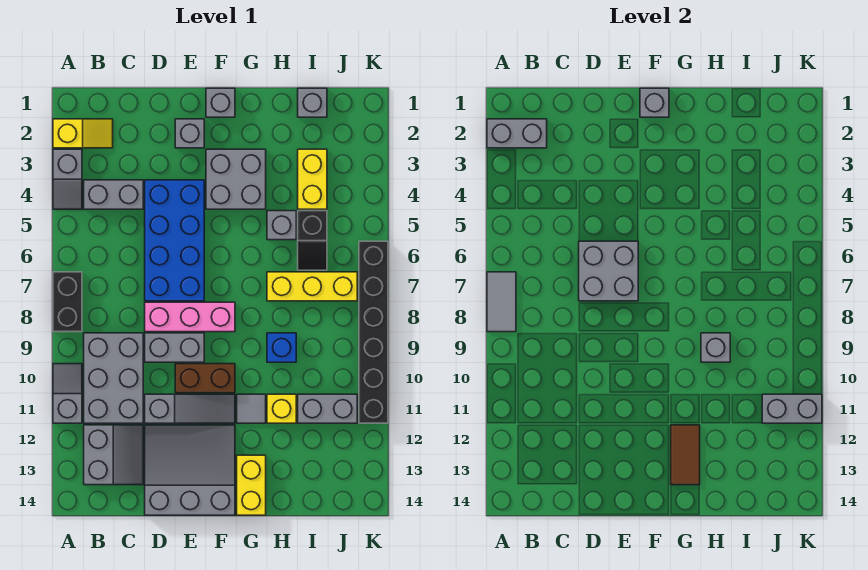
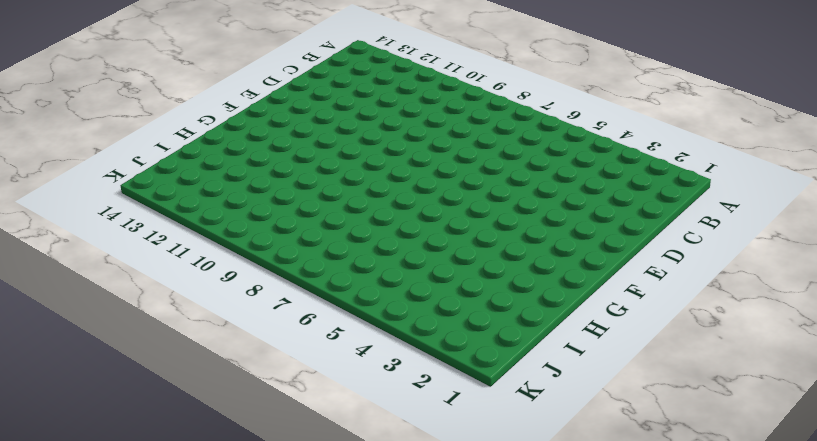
none -> yellow 1x2 slope [53,119,113,148]
none -> grey 1x2 slope [53,149,82,209]
none -> black 1x2 brick [53,272,82,332]
none -> grey 1x2 slope [53,364,82,423]

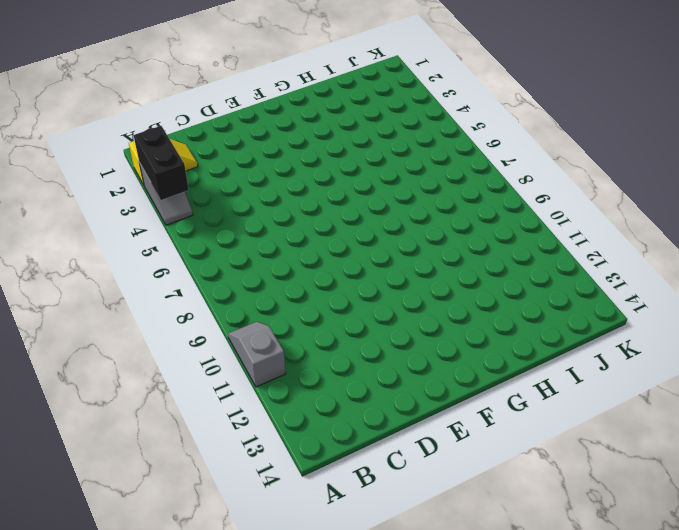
black 1x2 brick [133,126,189,200] -> black 1x2 brick moved to [53,272,82,332]
none -> grey 1x2 brick [84,180,143,209]
none -> grey 2x3 brick [84,333,143,423]
none -> grey 2x2 slope [84,425,143,485]
none -> blue 2x4 brick [145,180,204,301]

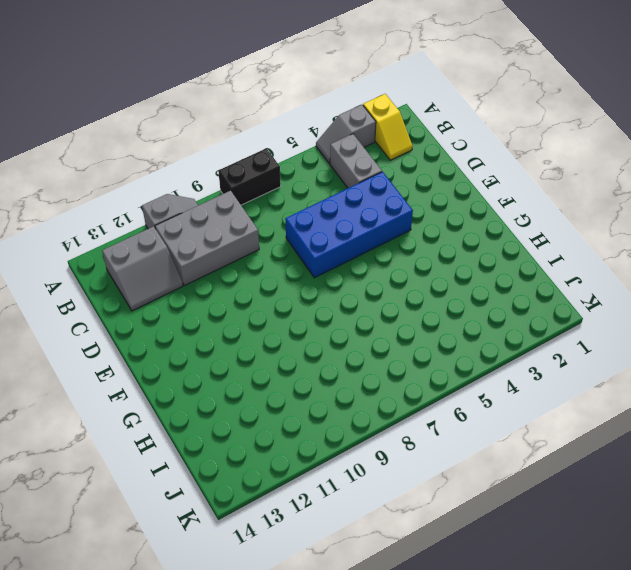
none -> pink 1x3 brick [145,302,235,332]
none -> grey 1x2 brick [145,333,204,362]
none -> grey 1x3 slope [145,394,235,423]
none -> grey 3x3 slope [145,425,235,515]

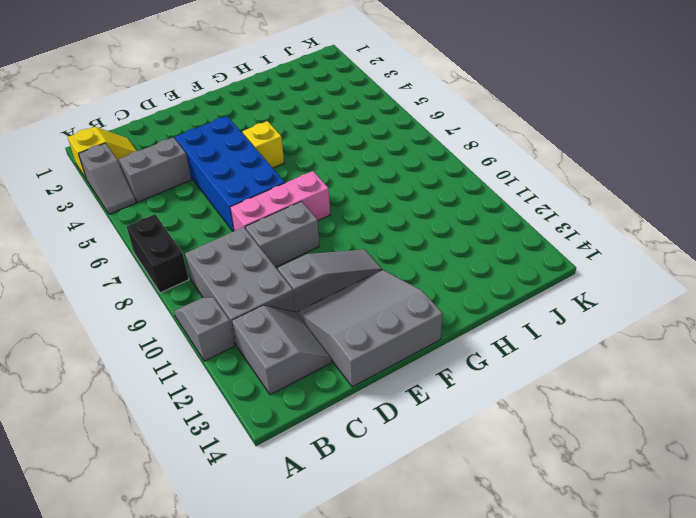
yellow 1x1 brick [243,121,284,168] -> yellow 1x1 brick moved to [267,394,296,423]
none -> grey 1x1 brick [175,119,204,148]
none -> brown 1x2 brick [175,364,235,393]
none -> grey 1x1 brick [206,88,235,117]
none -> grey 2x2 brick [206,149,266,209]

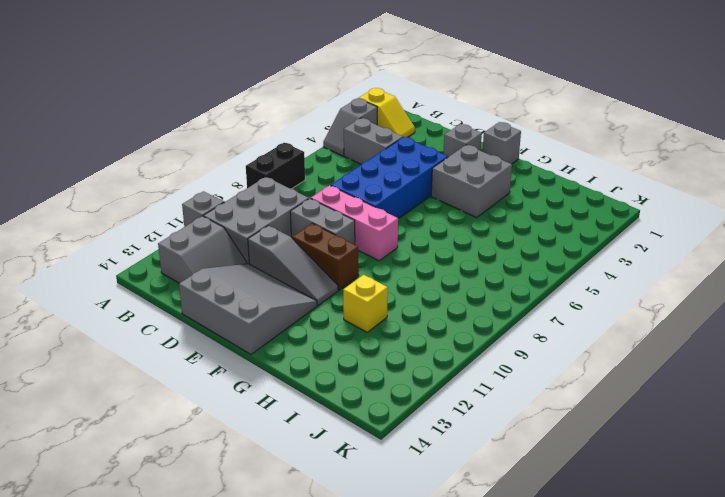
none -> grey 1x1 tile [237,394,266,423]
none -> yellow 1x2 brick [237,455,266,515]
none -> grey 1x1 brick [267,211,296,240]
none -> yellow 1x3 brick [267,272,357,301]

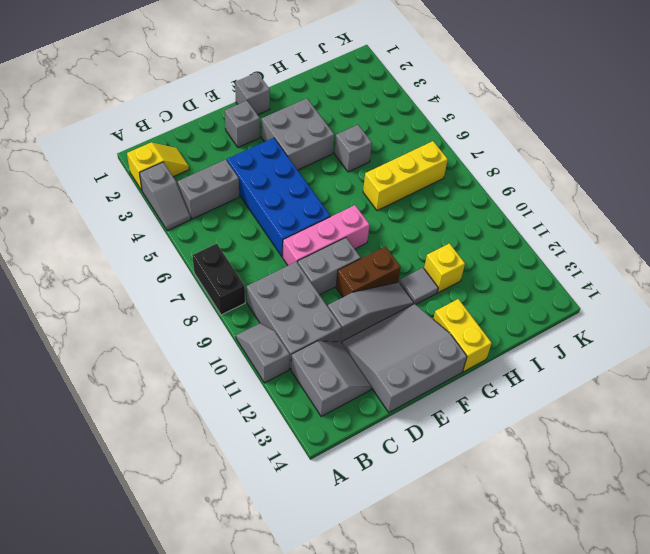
none -> blue 1x1 brick [267,333,296,362]
none -> grey 1x1 brick [298,88,327,117]
none -> yellow 1x2 brick [298,149,327,209]
none -> black 1x2 slope [298,211,327,270]

